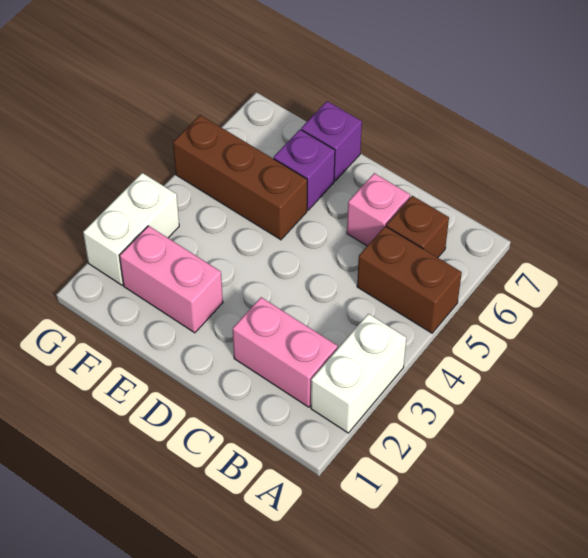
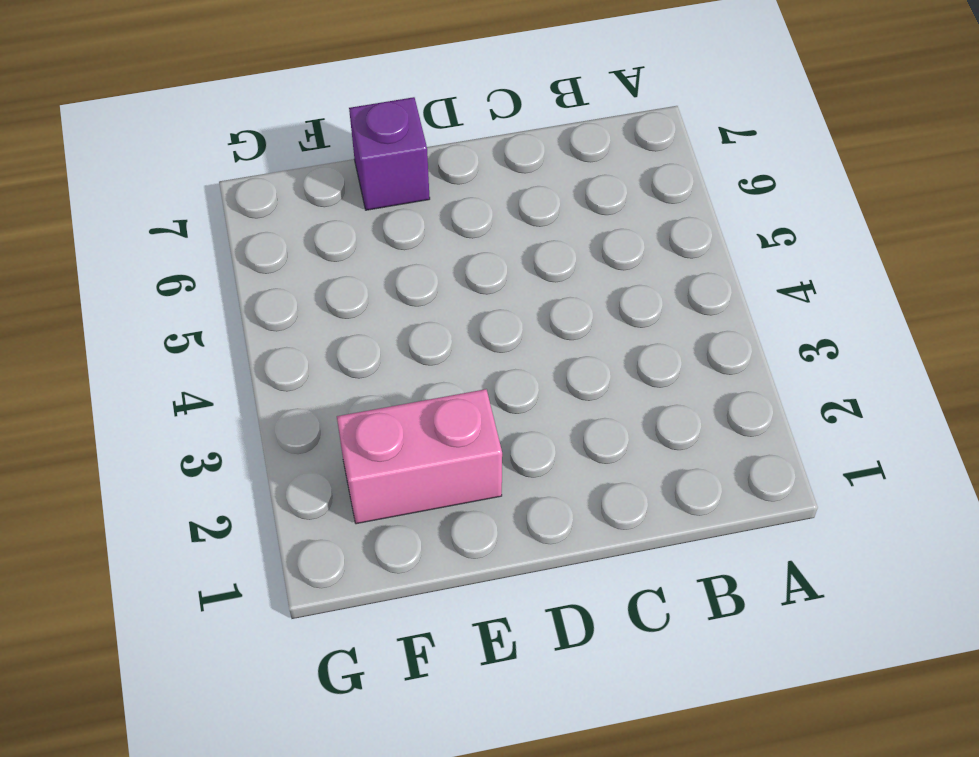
none -> white 1x2 brick [311,314,406,433]
none -> brown 1x2 brick [357,226,462,333]

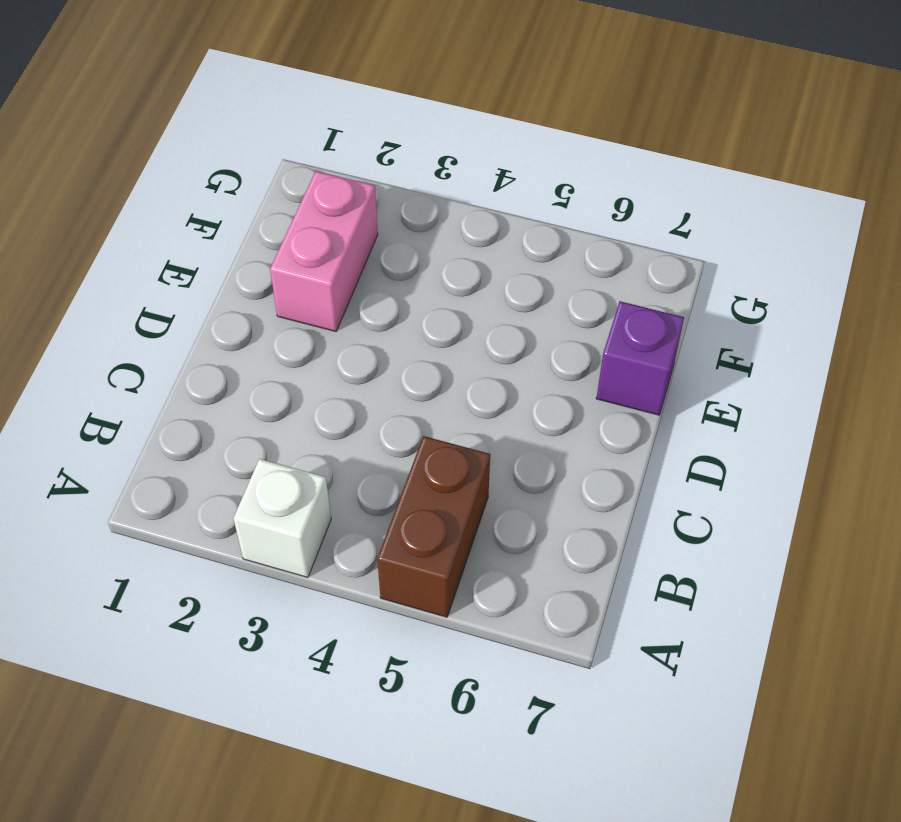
white 1x1 brick [233,459,331,578] -> white 1x2 brick [311,314,406,433]
none -> pink 1x2 brick [233,297,338,407]
none -> brown 1x1 brick [386,196,449,257]

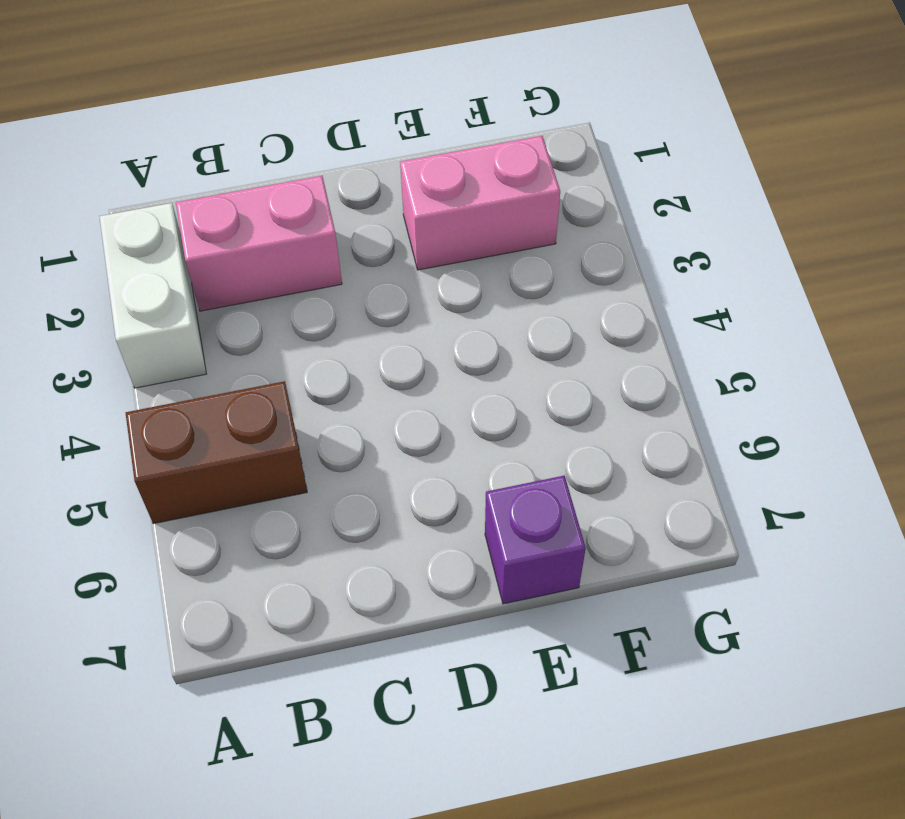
none -> brown 1x1 brick [386,196,449,257]
none -> pink 1x1 brick [347,173,410,246]

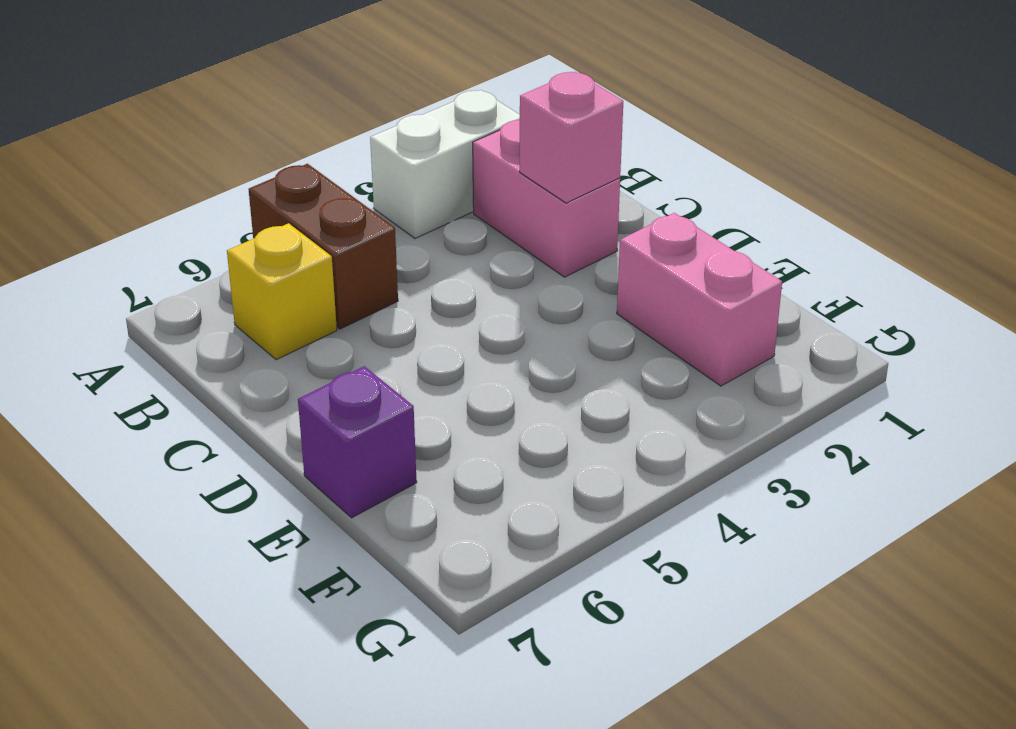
yellow 1x1 brick [227,223,337,360] -> brown 1x1 brick [386,196,449,257]
pink 1x1 brick [520,72,623,203] -> pink 1x1 brick moved to [347,173,410,246]
none -> brown 1x3 brick [173,115,307,240]
none -> purple 1x1 brick [274,130,335,210]

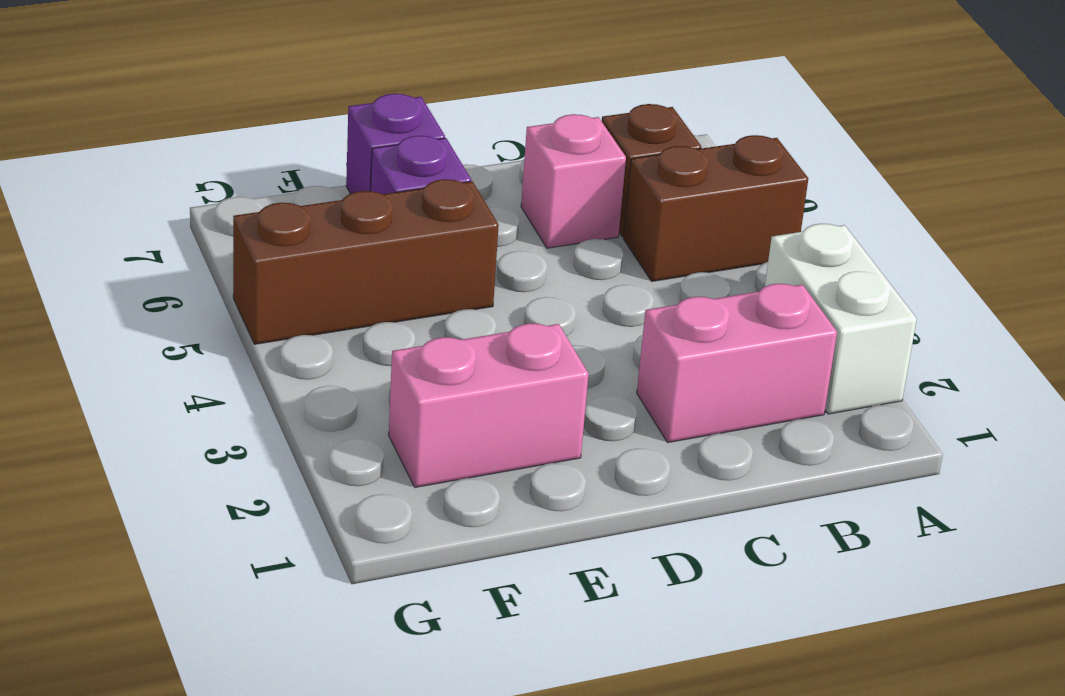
none -> white 1x2 brick [83,173,179,285]

